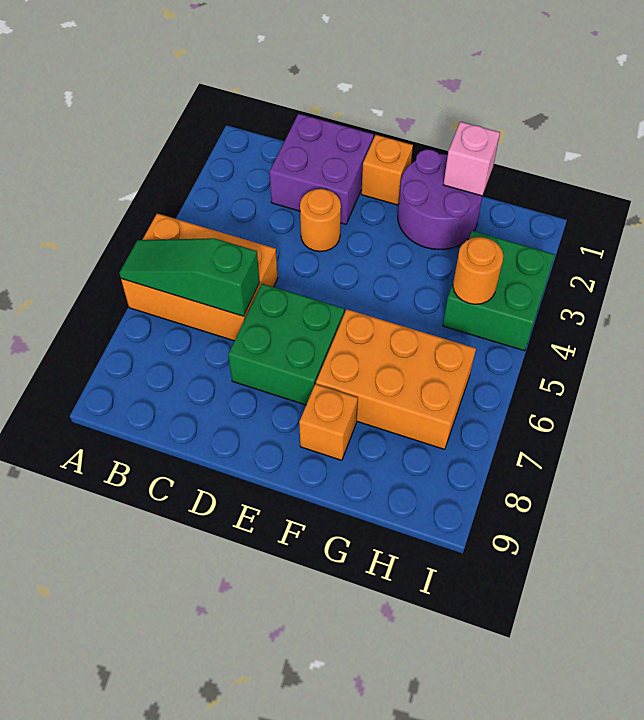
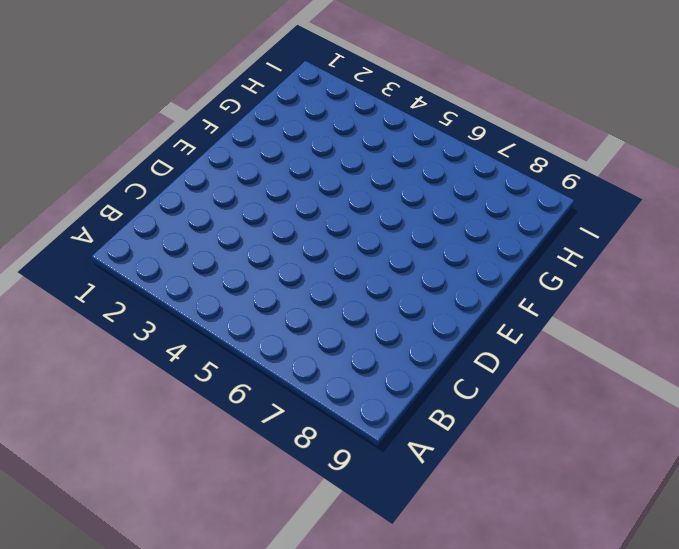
none -> orange 2x3 brick [121,213,278,341]
none -> purple 2x2 brick [270,114,374,224]
none -> orange 1x1 round brick [300,189,341,251]

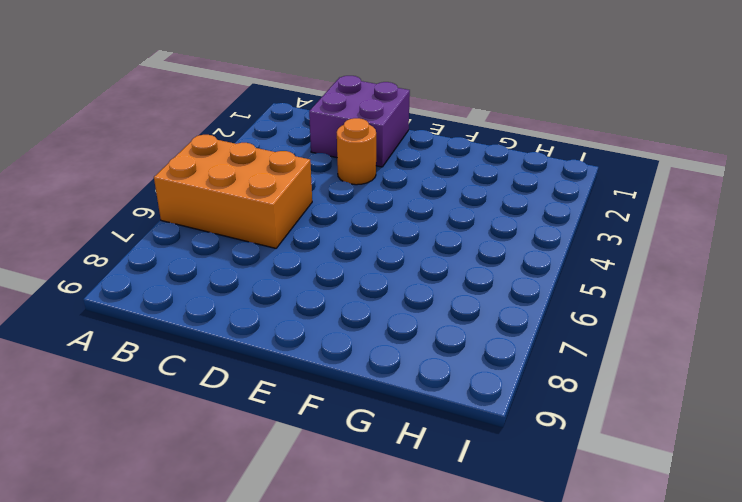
none -> green 2x2 brick [228,284,344,405]
none -> orange 1x1 brick [361,135,413,205]
none -> purple 2x2 round brick [398,150,482,250]

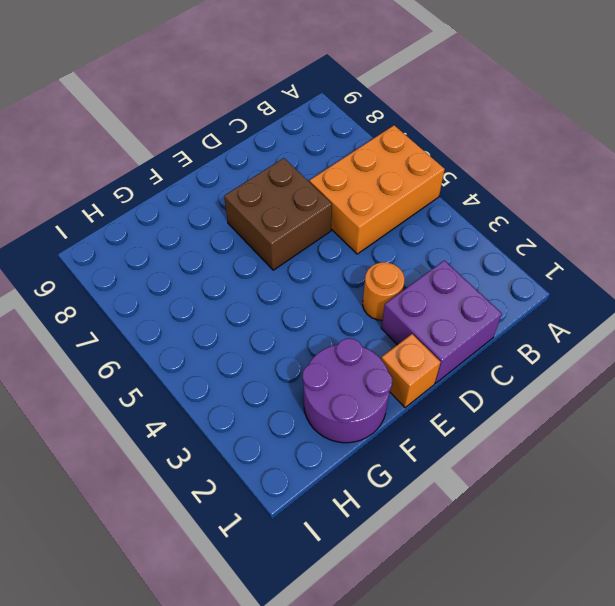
brown 2x2 brick [224,158,332,270] -> green 2x2 brick [228,284,344,405]
none -> orange 2x3 brick [316,309,476,449]
none -> orange 1x1 brick [299,384,358,460]
none -> green 2x2 brick [443,231,555,351]

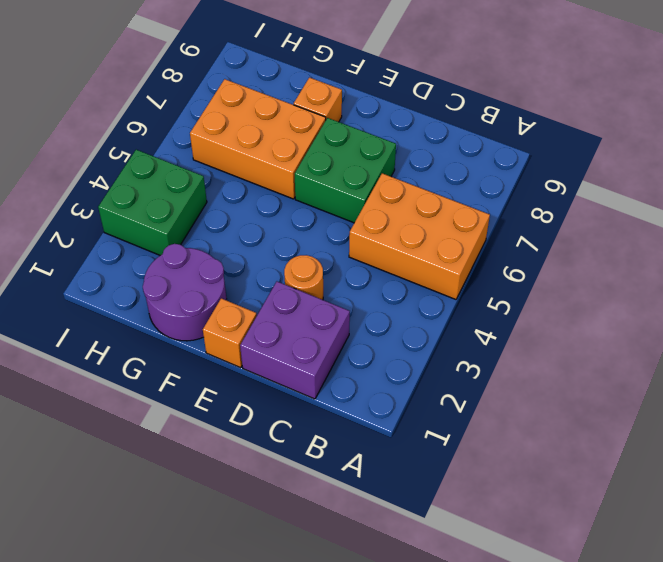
none -> green 1x3 slope [119,238,260,316]
none -> pink 1x1 brick [443,122,500,196]
none -> orange 1x1 round brick [453,237,503,304]

